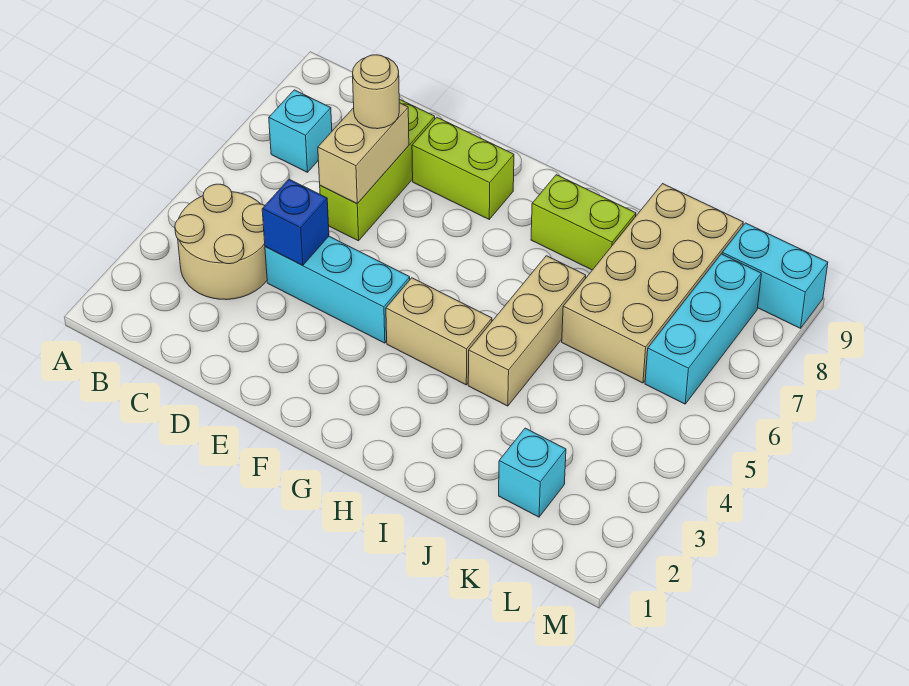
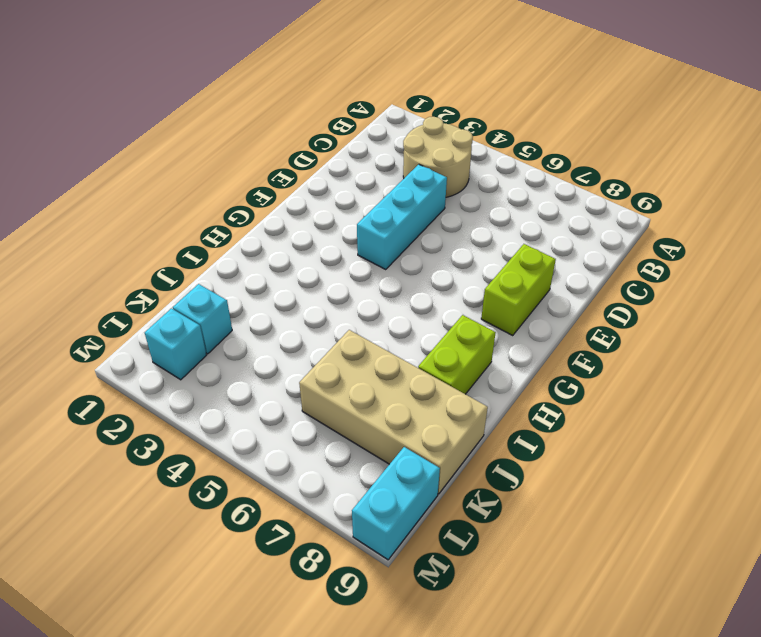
cyan 1x1 brick [145,309,206,380] -> cyan 1x1 brick moved to [269,90,332,172]
none -> lime 1x3 brick [320,99,435,241]
none -> tan 1x2 brick [386,278,492,385]
none -> tan 1x3 brick [468,256,586,406]

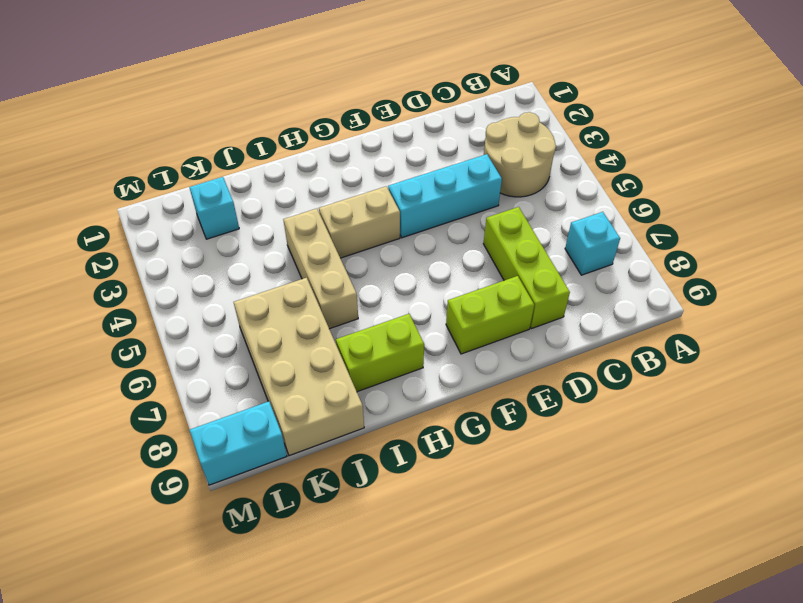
none -> cyan 1x3 brick [645,254,761,404]
none -> blue 1x1 brick [262,179,329,266]
none -> tan 1x2 brick [318,103,409,204]

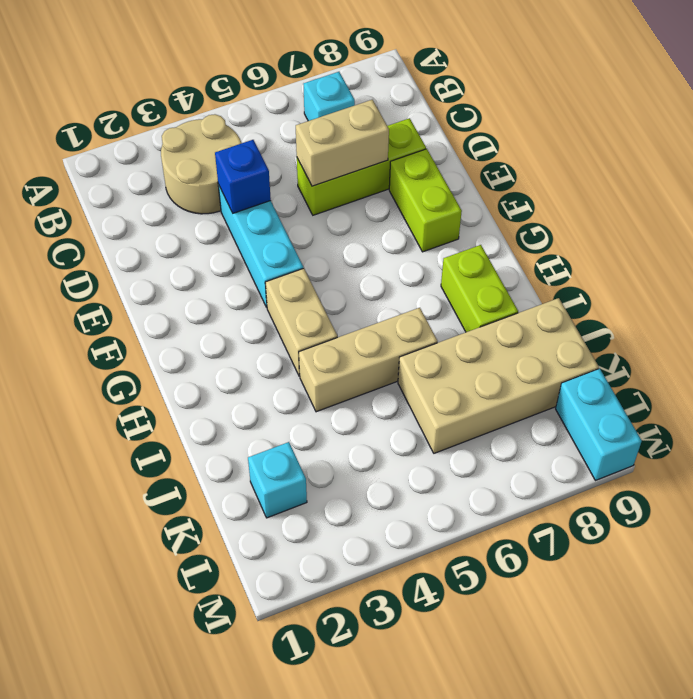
none -> cyan 1x3 brick [645,254,761,404]
none -> tan 1x1 round brick [353,55,399,129]

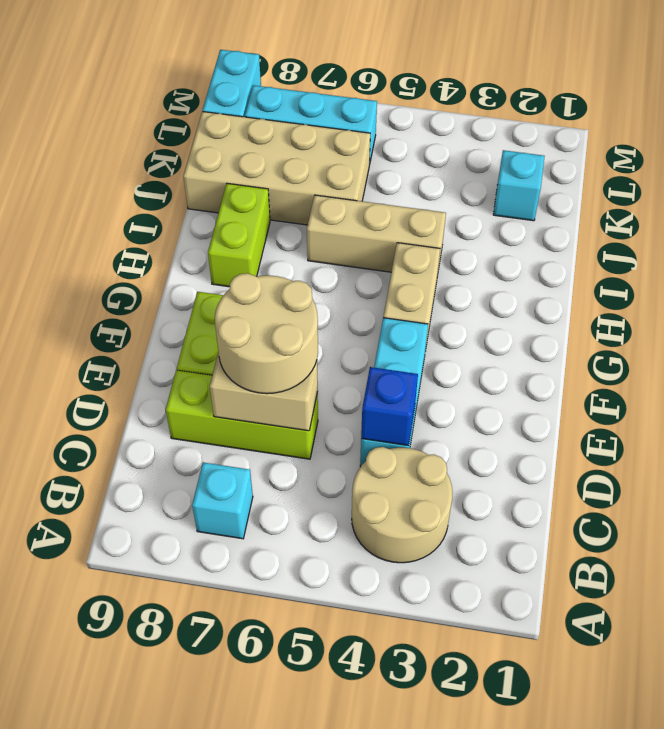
tan 2x2 round brick [215,273,318,394] -> tan 1x1 round brick [353,55,399,129]

